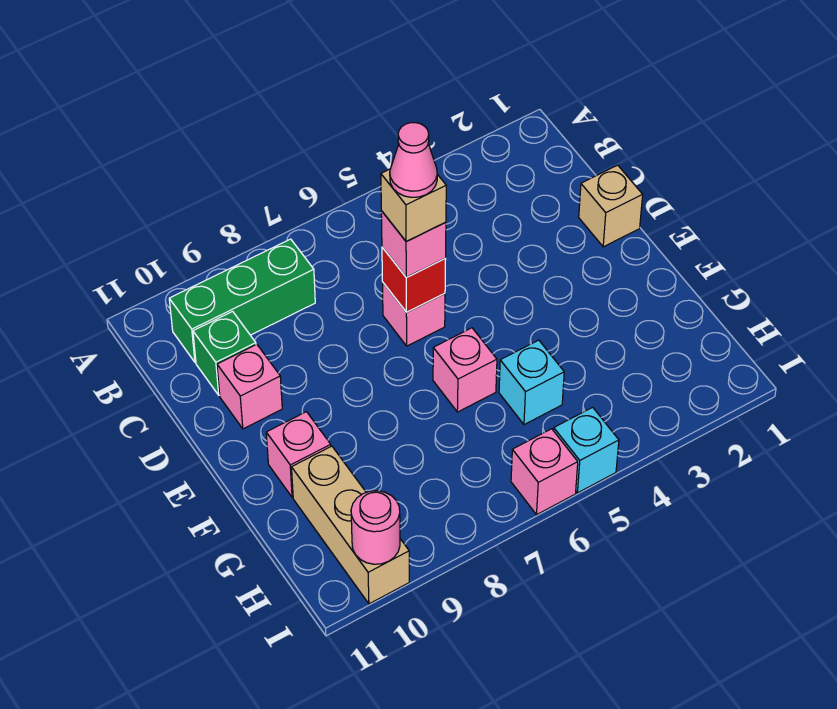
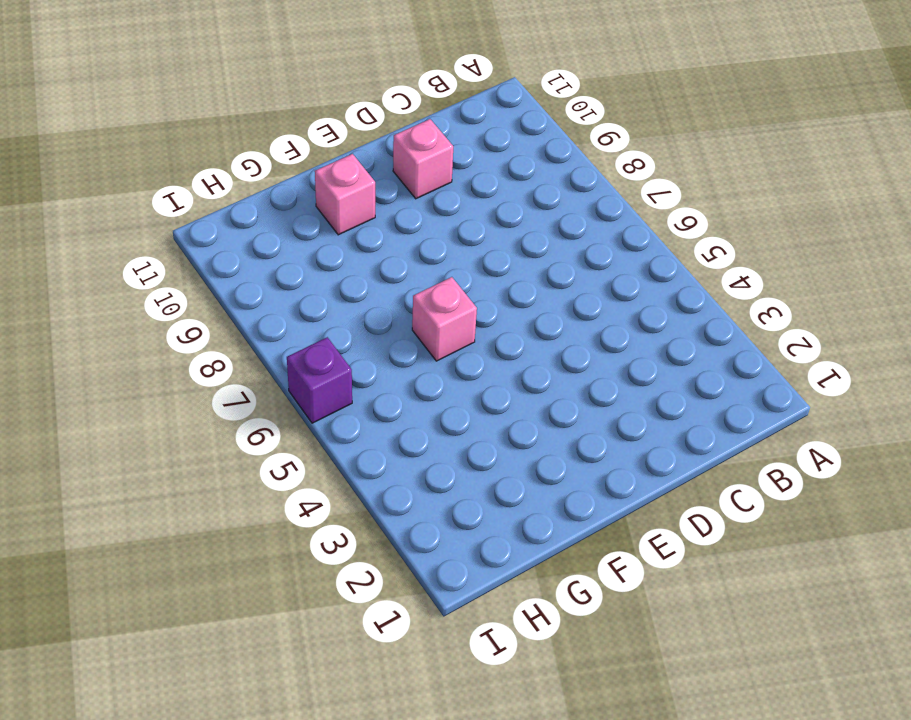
purple 1x1 brick [287,337,352,423] -> pink 1x1 brick [511,429,578,515]
none -> green 1x3 brick [169,239,315,362]
none -> green 1x1 brick [193,312,256,395]
none -> tan 1x1 brick [579,165,643,247]

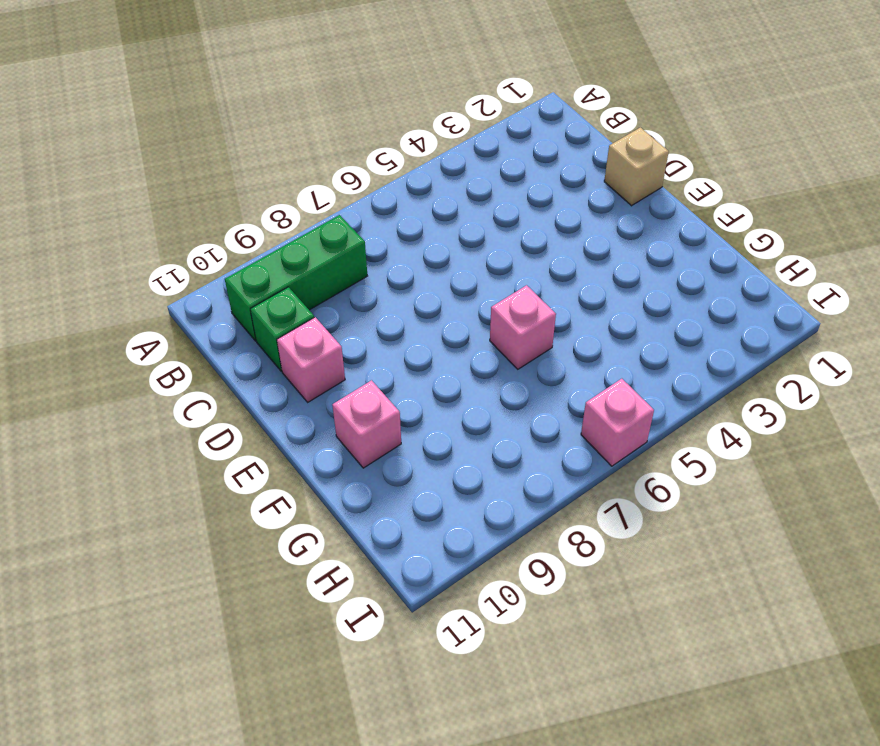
none -> pink 1x1 brick [382,282,445,346]
none -> cyan 1x1 brick [499,340,564,425]
none -> tan 1x3 brick [292,446,409,604]

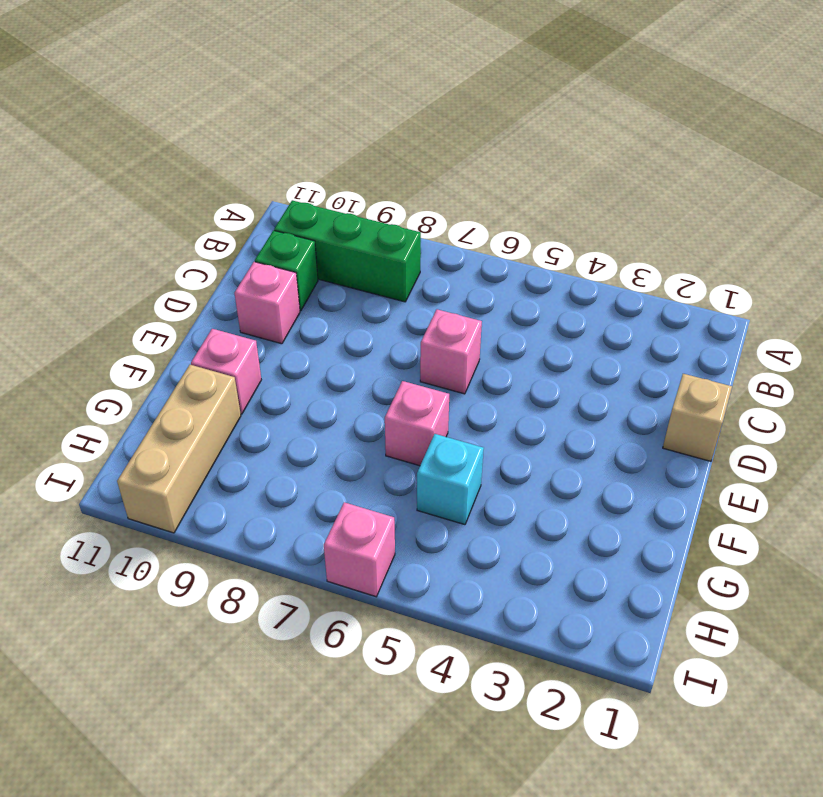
none -> cyan 1x1 brick [554,407,619,493]
none -> red 1x1 brick [382,247,446,312]
none -> pink 1x1 round brick [351,491,400,564]

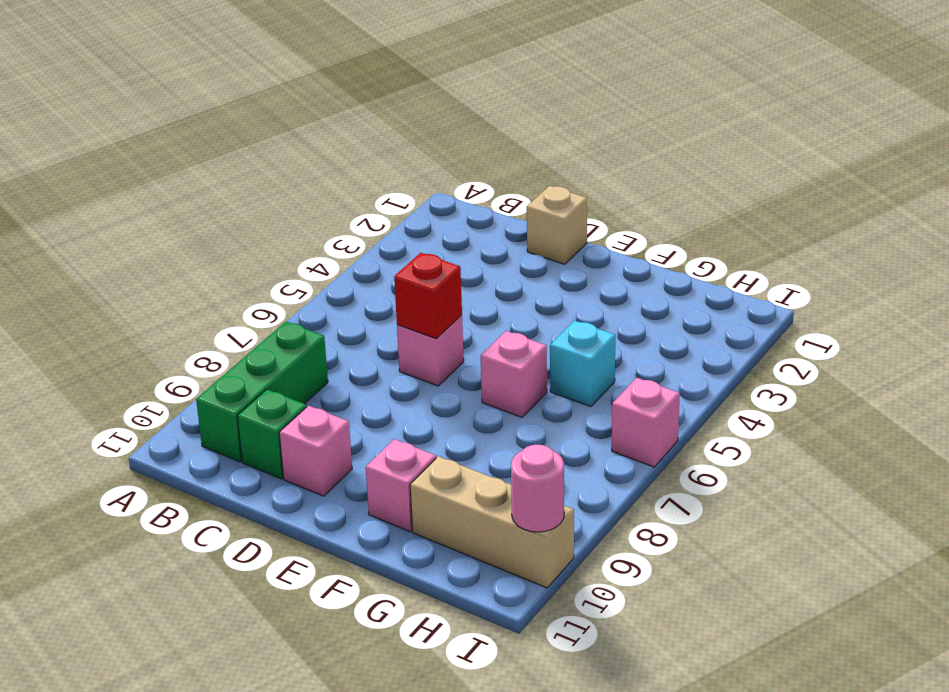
none -> cyan 1x1 brick [554,407,619,493]
none -> pink 1x1 brick [381,211,446,277]
none -> tan 1x1 brick [381,169,446,242]

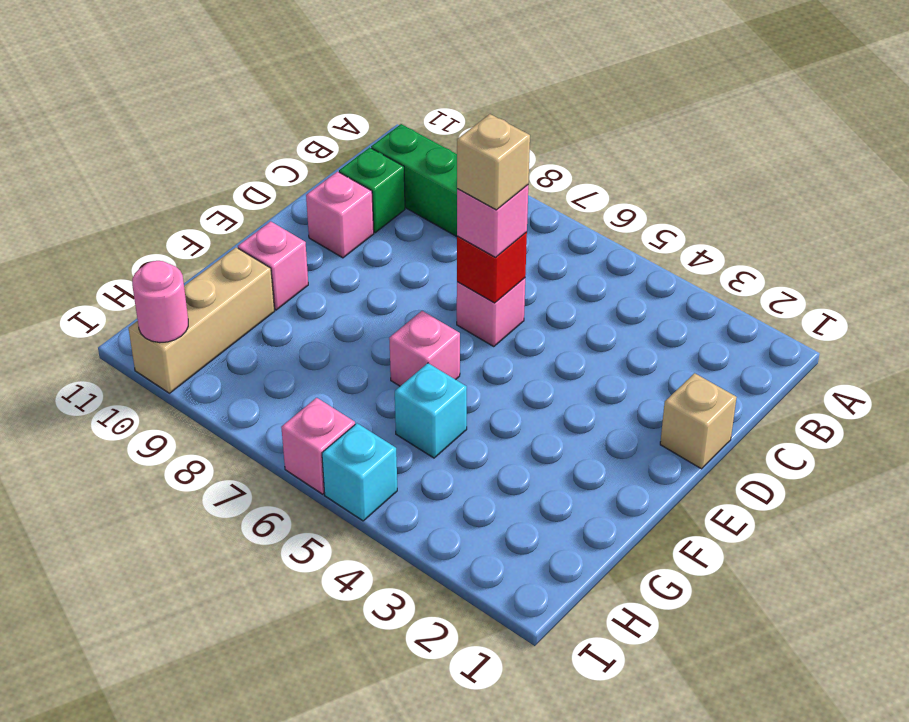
none -> pink 1x1 cone [390,123,437,197]

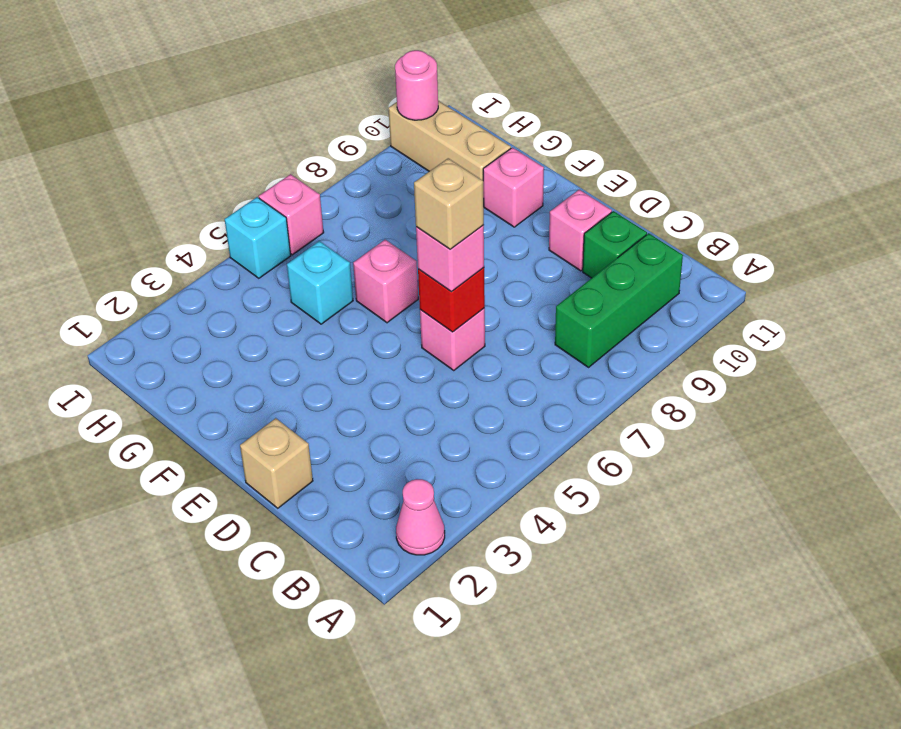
pink 1x1 cone [396,479,445,555] -> pink 1x1 cone moved to [390,123,437,197]

